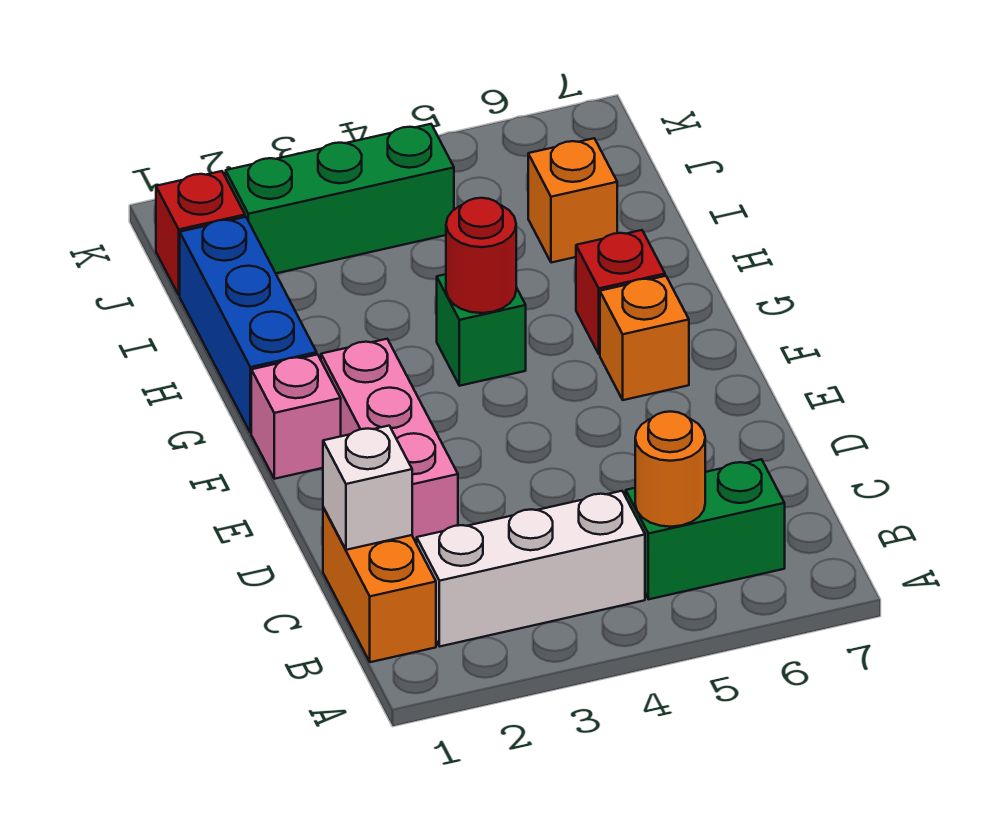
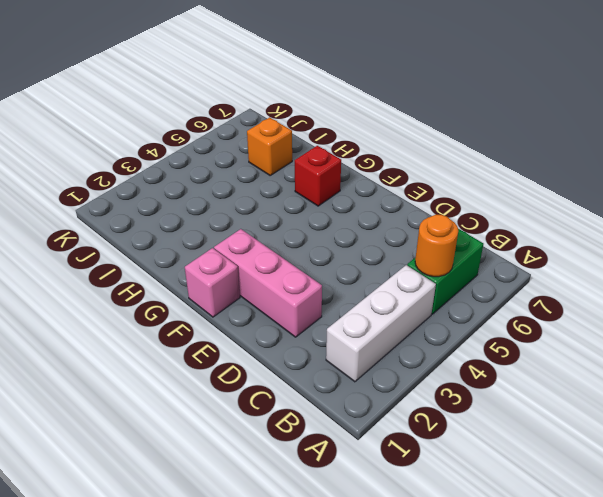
none -> orange 1x2 brick [323,507,436,662]
none -> orange 1x1 brick [600,276,689,400]
none -> blue 1x3 brick [180,217,317,433]

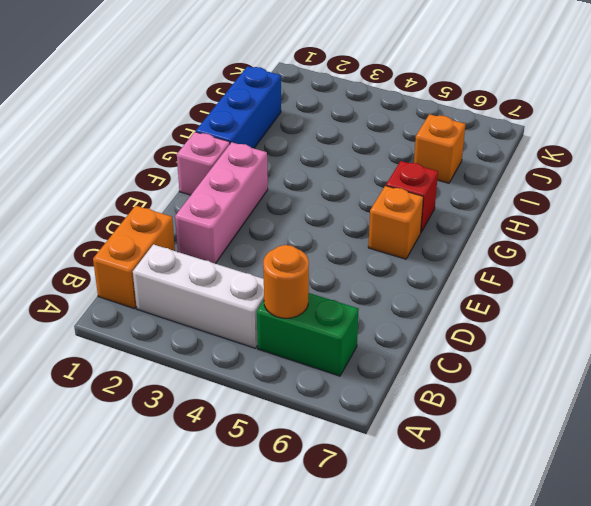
none -> green 1x1 brick [437,274,526,386]
none -> red 1x1 brick [156,171,245,295]
none -> green 1x3 brick [226,124,454,273]

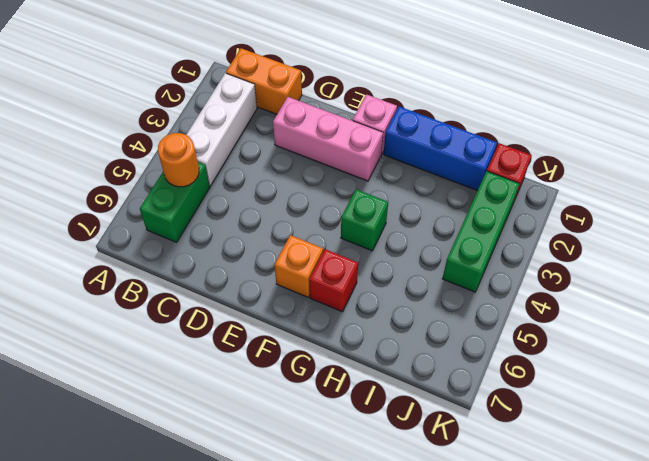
none -> orange 1x1 brick [528,138,617,263]
none -> white 1x1 brick [323,426,412,550]
none -> red 1x1 round brick [446,198,516,313]

